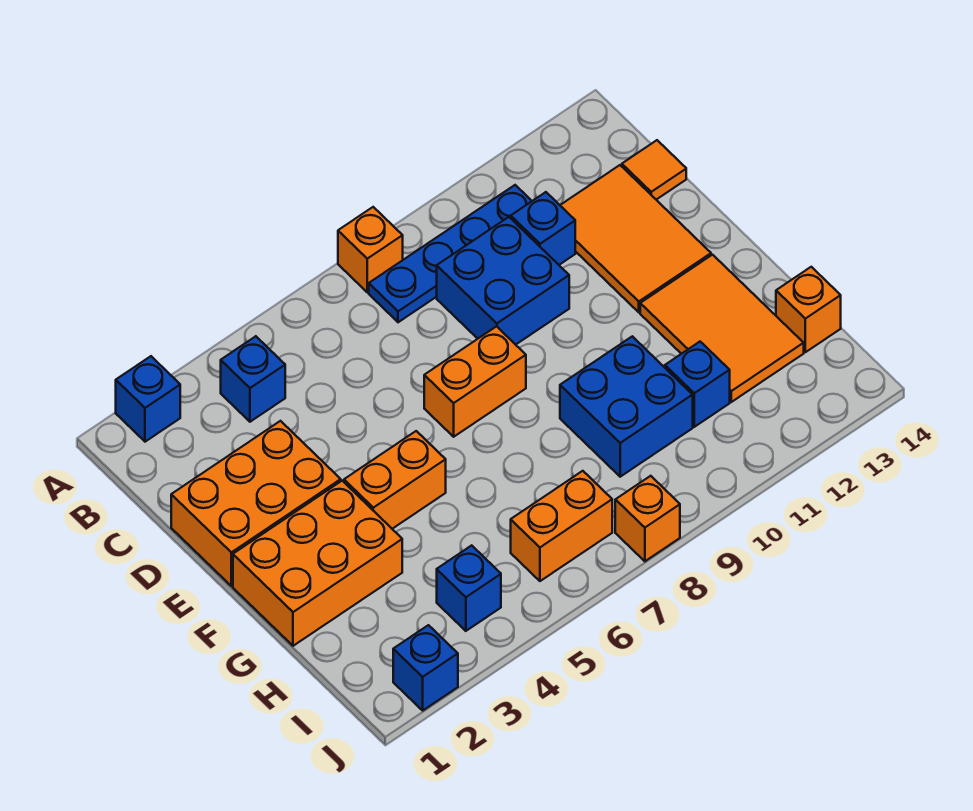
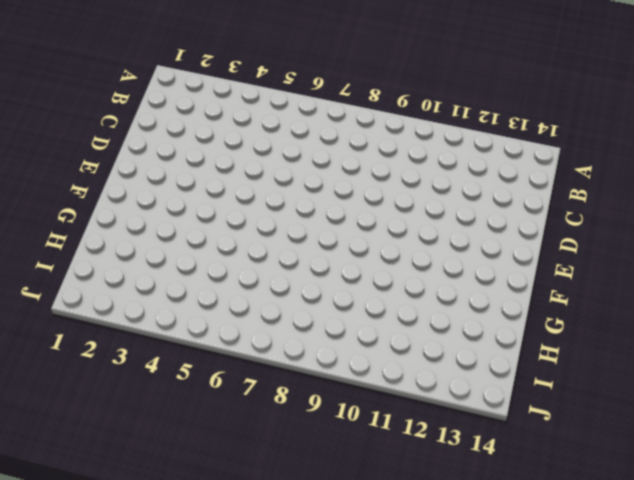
none -> blue 1x1 brick [116,356,180,442]
none -> orange 1x1 brick [338,207,403,292]
none -> blue 1x1 brick [221,336,285,422]

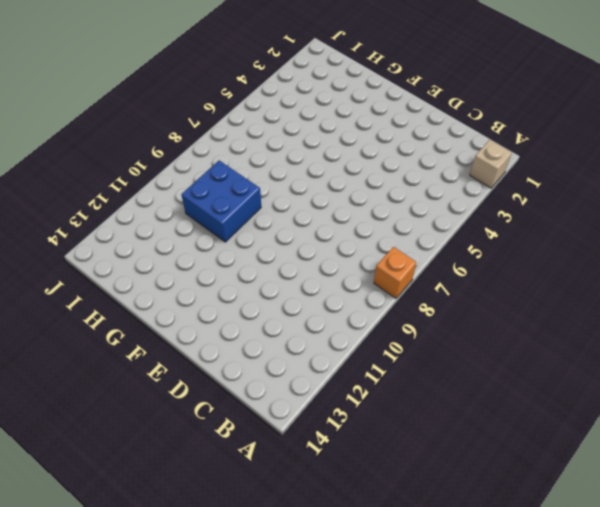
tan 1x1 brick [470,140,512,188] -> blue 1x1 brick [116,356,180,442]
none -> blue 1x1 brick [221,336,285,422]
none -> blue 1x4 plate [369,185,532,322]
none -> blue 2x2 brick [437,217,569,345]

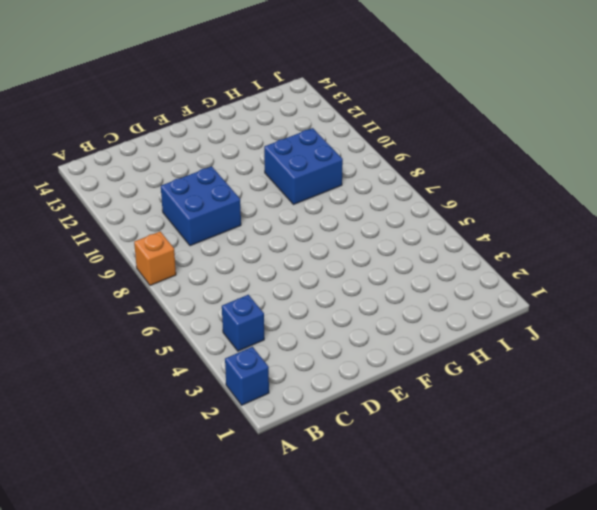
none -> blue 1x4 plate [369,185,532,322]
none -> blue 1x1 brick [511,192,575,265]
none -> orange 2x3 tile [560,165,711,312]

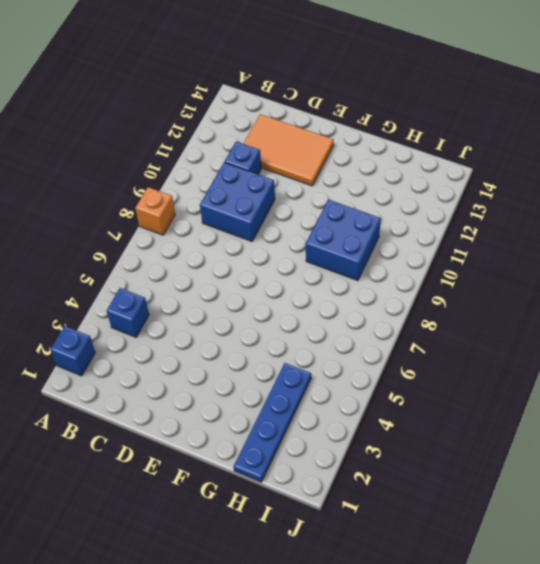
blue 1x4 plate [234,363,311,482] -> blue 1x4 plate moved to [369,185,532,322]
none -> orange 1x1 tile [622,140,686,200]
none -> orange 2x3 brick [171,421,341,586]
none -> orange 1x2 brick [424,326,526,437]

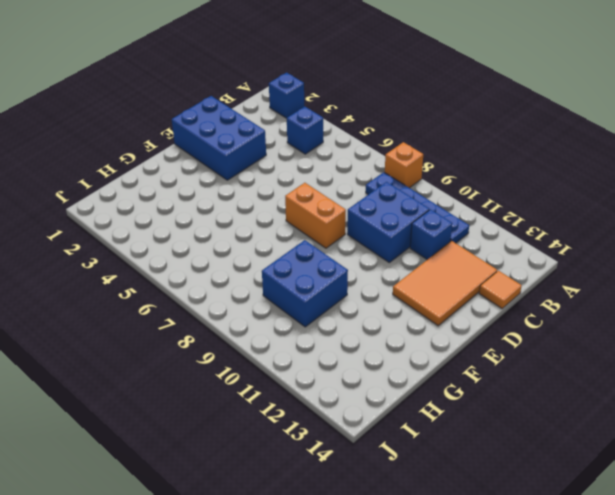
blue 2x3 brick [172,96,266,180] -> orange 2x3 brick [171,421,341,586]
none -> orange 2x3 brick [233,481,402,646]
none -> orange 1x2 brick [344,431,446,529]
none -> orange 2x3 tile [640,255,804,402]

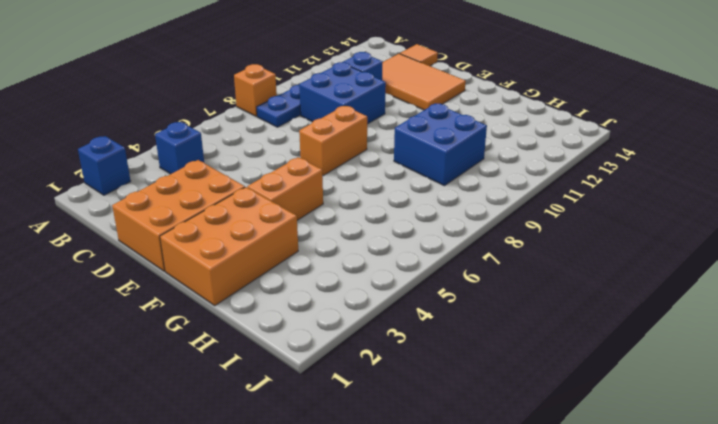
none -> orange 2x3 tile [640,255,804,402]
none -> blue 1x1 brick [665,342,730,427]
none -> orange 1x1 brick [776,267,841,352]

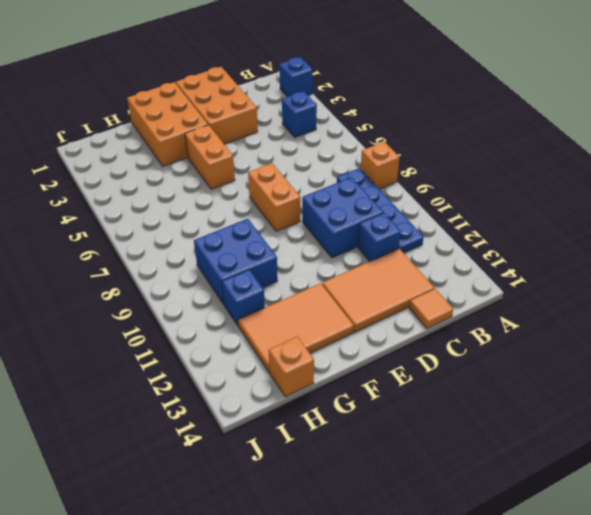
none -> blue 1x1 brick [437,545,501,631]
none -> orange 1x2 brick [511,471,612,581]
none -> blue 1x1 brick [393,625,458,710]

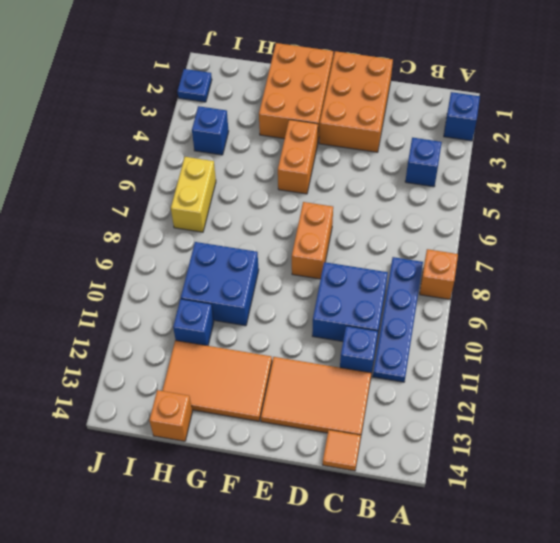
yellow 1x2 brick [171,157,216,232] -> orange 1x2 brick [511,471,612,581]
blue 1x1 plate [178,69,212,102] -> blue 1x1 brick [393,625,458,710]
none -> orange 1x1 brick [615,476,680,561]

